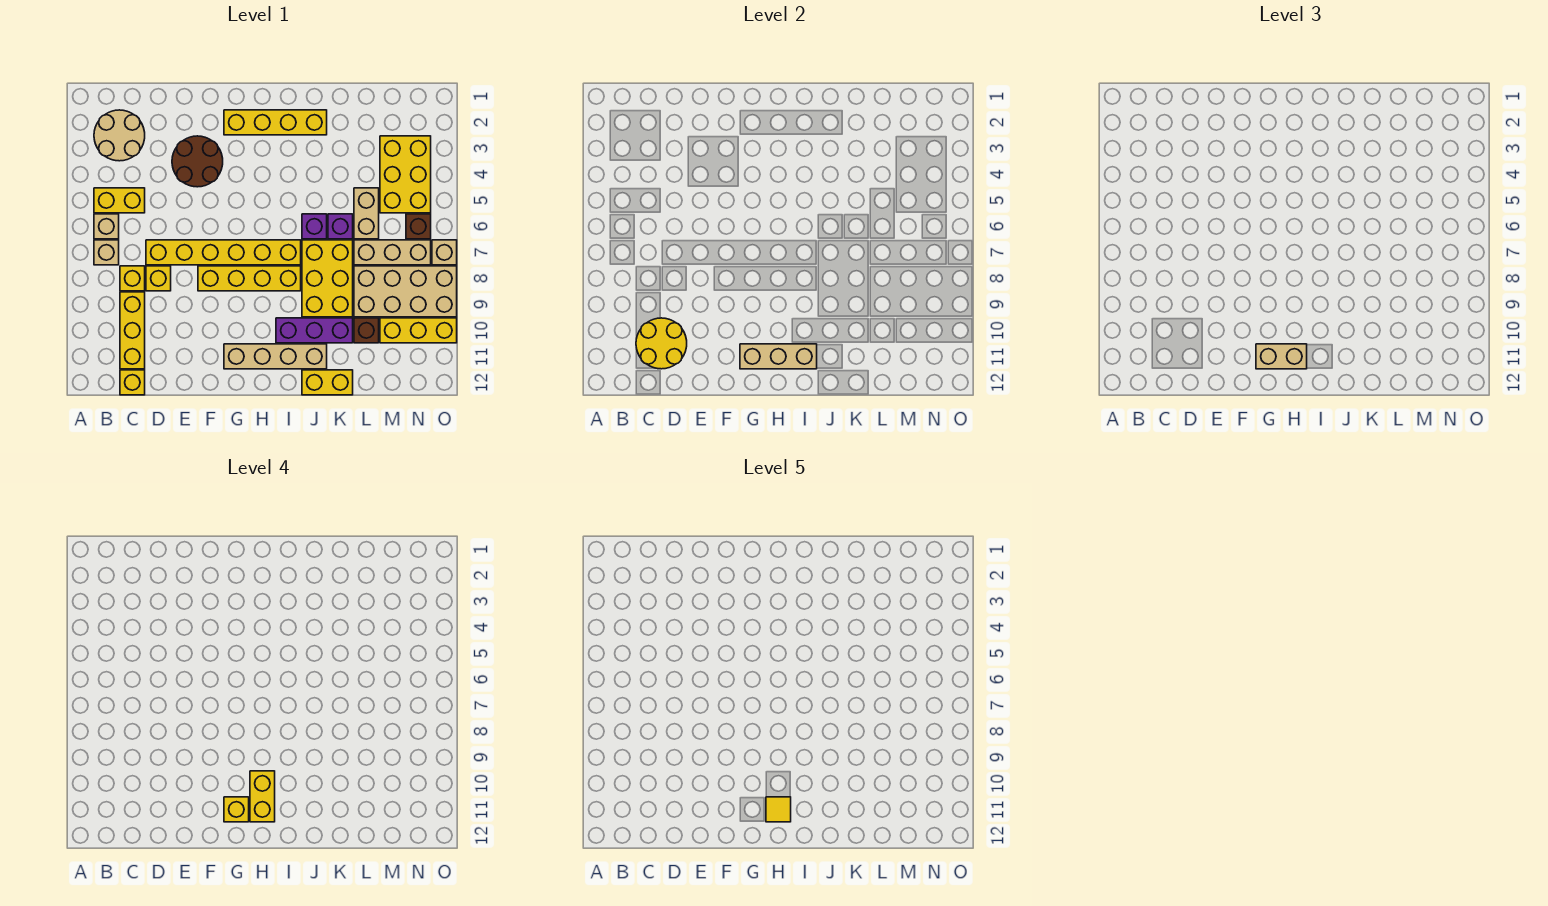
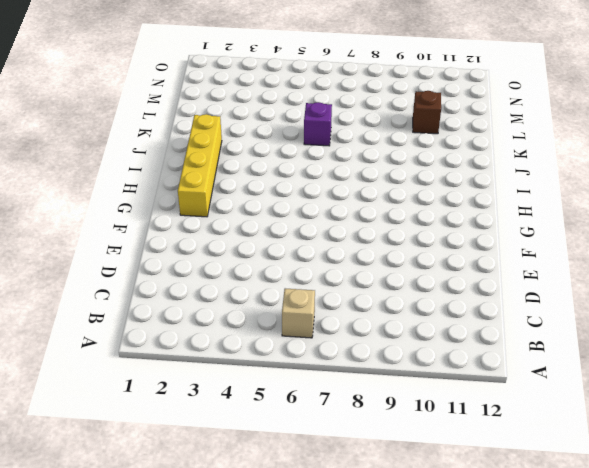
none -> tan 2x2 round brick [94,110,145,161]
none -> yellow 1x2 brick [94,188,145,213]
none -> tan 1x1 brick [94,240,119,265]
none -> yellow 1x1 brick [120,266,145,291]

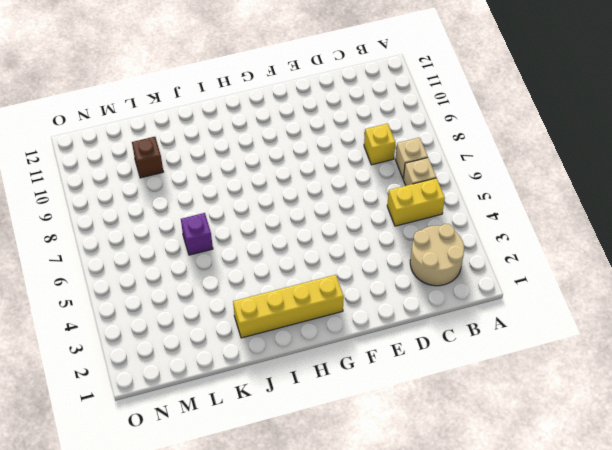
none -> yellow 1x3 brick [120,292,145,369]
none -> yellow 1x1 brick [120,370,145,395]
none -> yellow 1x6 brick [146,240,301,265]
none -> yellow 1x1 brick [146,266,171,291]

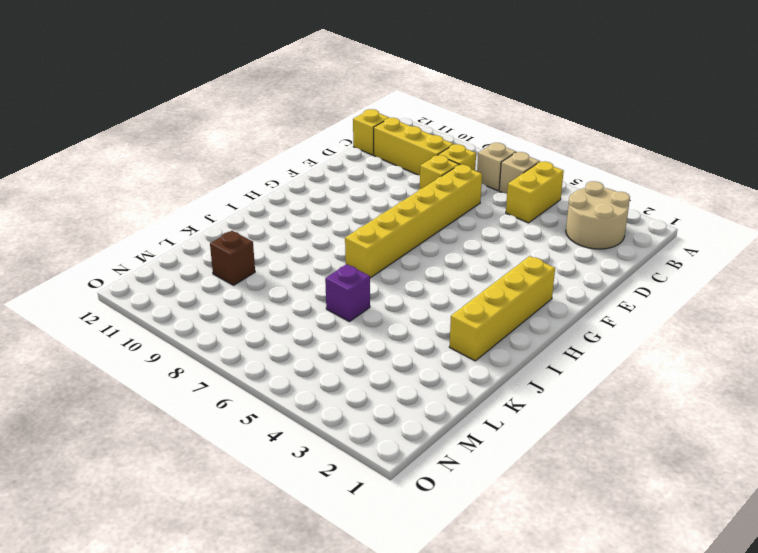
none -> brown 2x2 round brick [172,136,223,187]
none -> yellow 1x4 brick [198,266,301,291]
none -> tan 1x4 brick [224,344,327,369]
none -> purple 1x3 brick [276,318,353,343]

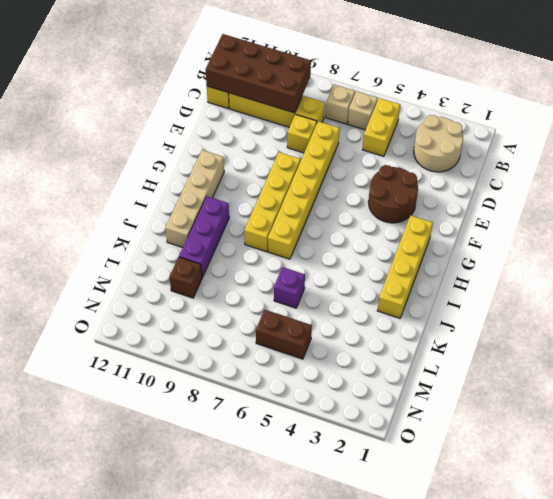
brown 2x4 brick [205,34,311,113] -> yellow 2x2 round brick [636,318,687,369]
brown 1x2 brick [256,310,312,359] -> yellow 2x3 brick [380,136,431,213]
none -> purple 1x1 brick [302,214,327,239]
none -> yellow 2x3 brick [302,240,353,317]
none -> yellow 1x2 brick [302,370,353,395]
none -> tan 1x2 brick [354,188,379,239]

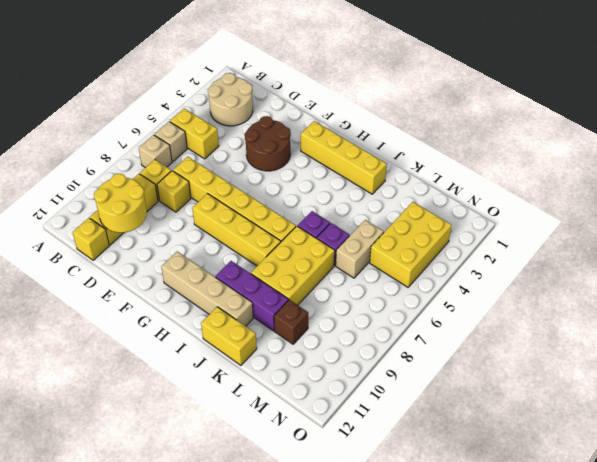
none -> tan 1x3 brick [354,240,431,265]
none -> tan 2x4 brick [354,266,457,317]
none -> yellow 1x3 brick [380,318,457,343]
none -> brown 1x1 brick [406,214,431,239]

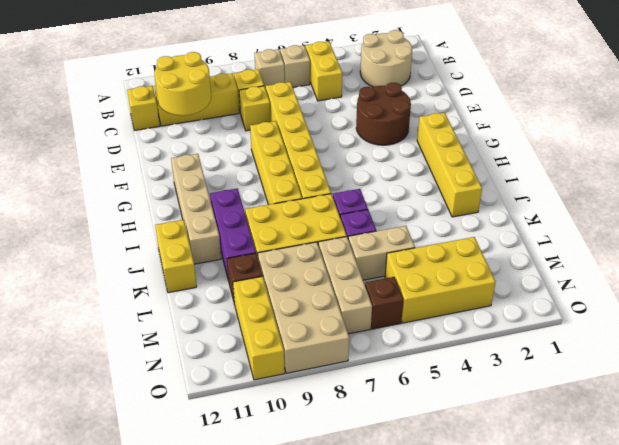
none -> tan 1x1 brick [432,240,457,265]
none -> tan 1x3 brick [740,344,817,369]
none -> tan 1x2 brick [1256,344,1307,369]
none -> yellow 1x1 brick [224,797,249,822]

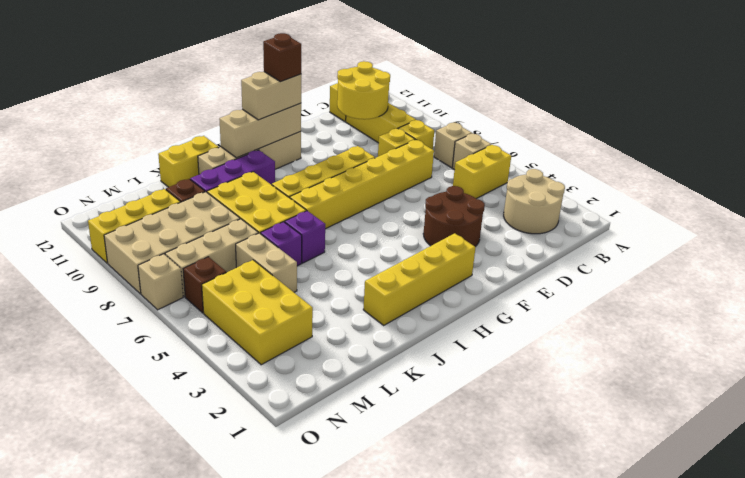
brown 1x1 brick [263,33,301,82] -> yellow 1x1 brick [224,797,249,822]
none -> yellow 1x2 brick [250,771,275,822]
none -> yellow 1x1 tile [766,797,791,822]

